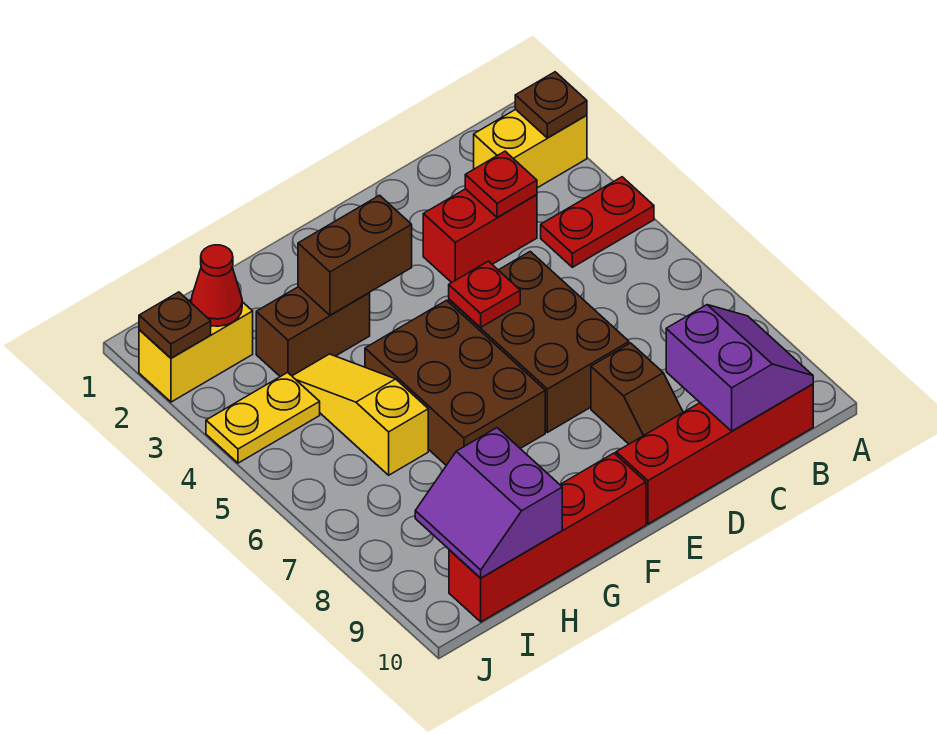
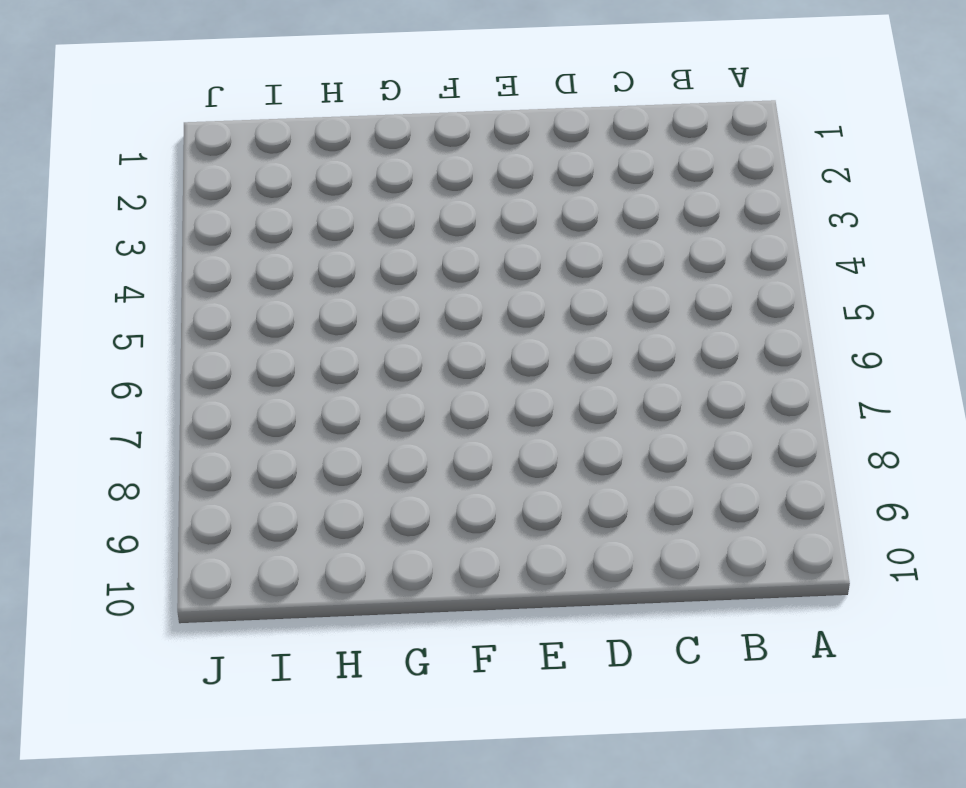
none -> yellow 1x2 brick [474,109,587,188]
none -> red 1x2 plate [541,177,654,267]
none -> red 1x4 brick [616,384,813,524]

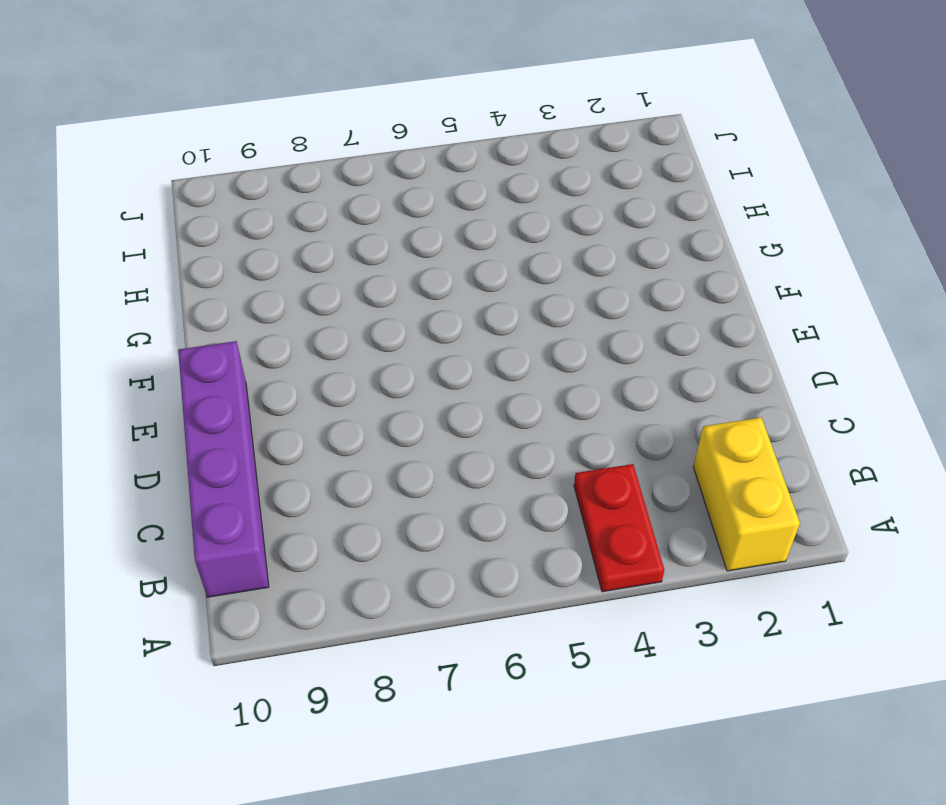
purple 1x4 brick [178,341,269,597] -> red 1x4 brick [616,384,813,524]
none -> red 1x2 brick [423,189,537,283]
none -> brown 2x3 brick [449,252,629,432]
none -> brown 1x2 slope [591,343,683,444]

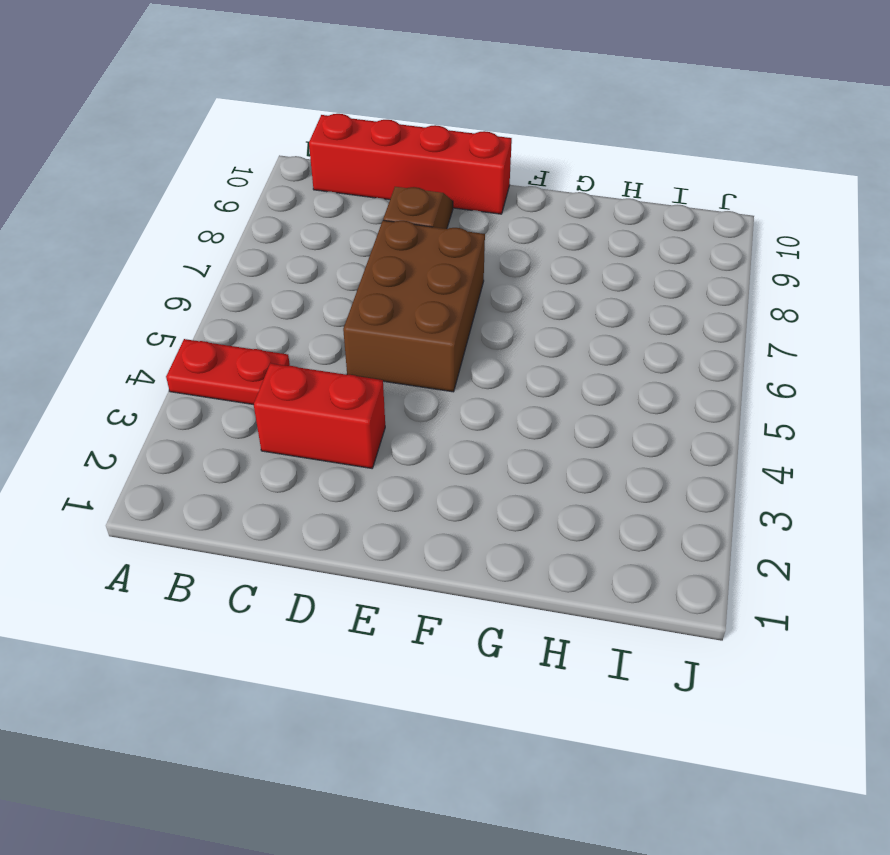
none -> yellow 1x2 brick [474,109,587,188]
none -> brown 2x3 brick [365,300,545,465]
none -> red 1x4 brick [449,453,646,622]

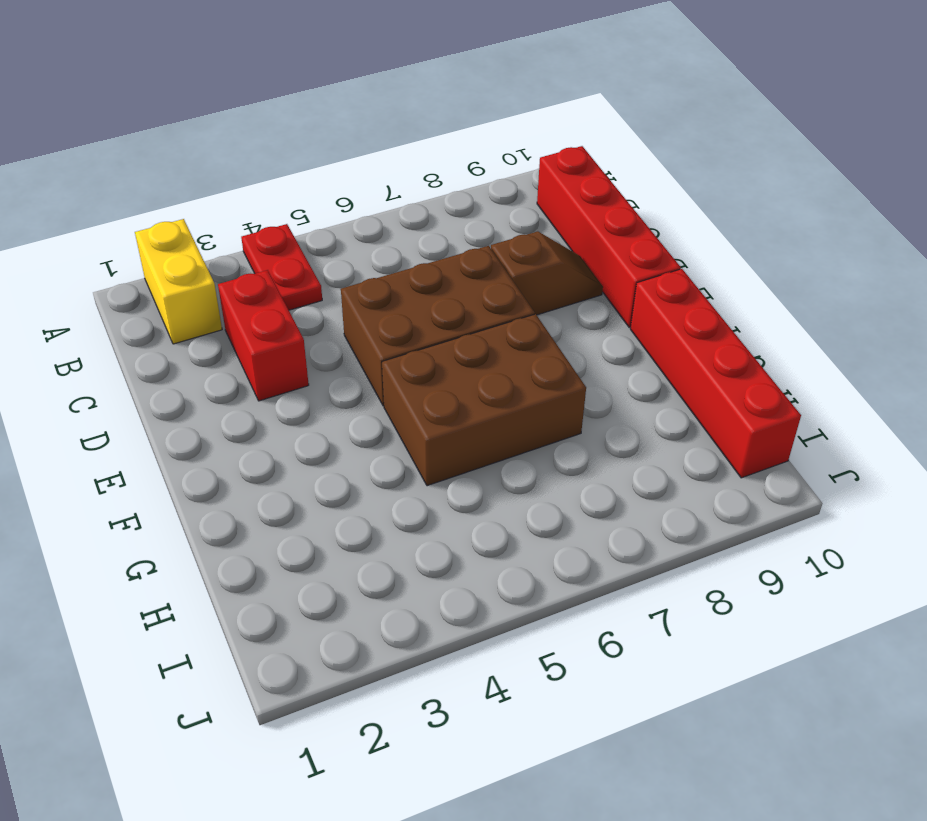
none -> brown 1x2 brick [256,287,370,377]
none -> yellow 1x3 slope [292,354,428,475]
none -> yellow 1x2 brick [139,299,253,402]

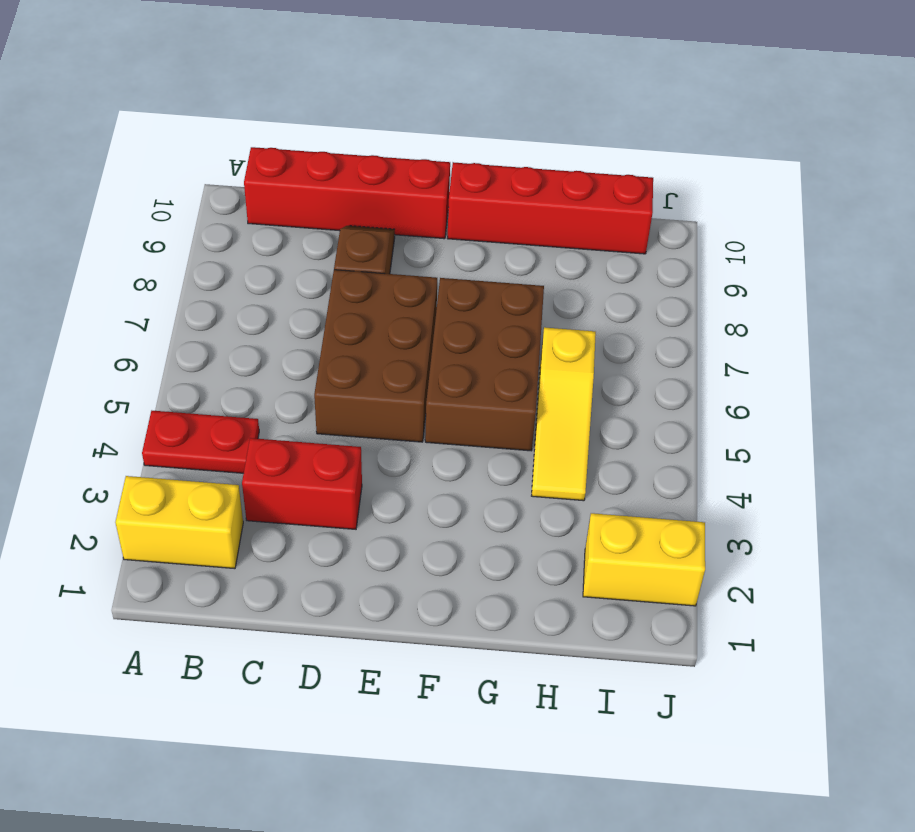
none -> brown 1x2 brick [256,287,370,377]
none -> yellow 1x2 plate [206,372,320,463]
none -> brown 1x1 plate [515,72,587,138]

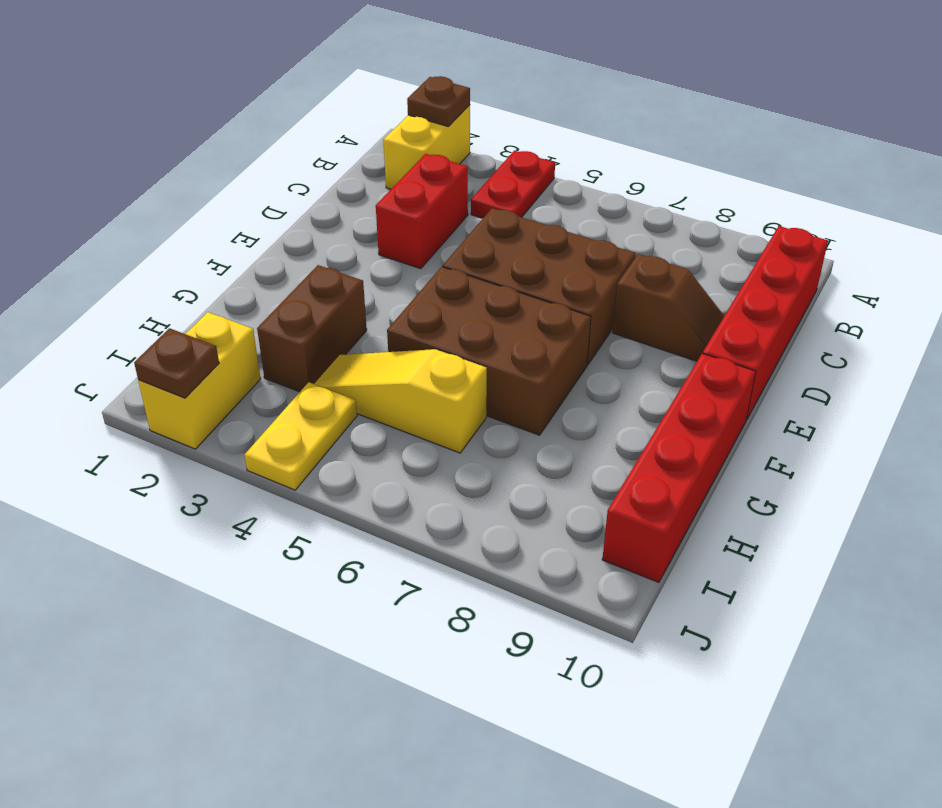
none -> purple 2x2 slope [666,305,813,431]
none -> red 1x1 plate [465,151,537,217]
none -> red 1x1 plate [449,261,520,327]

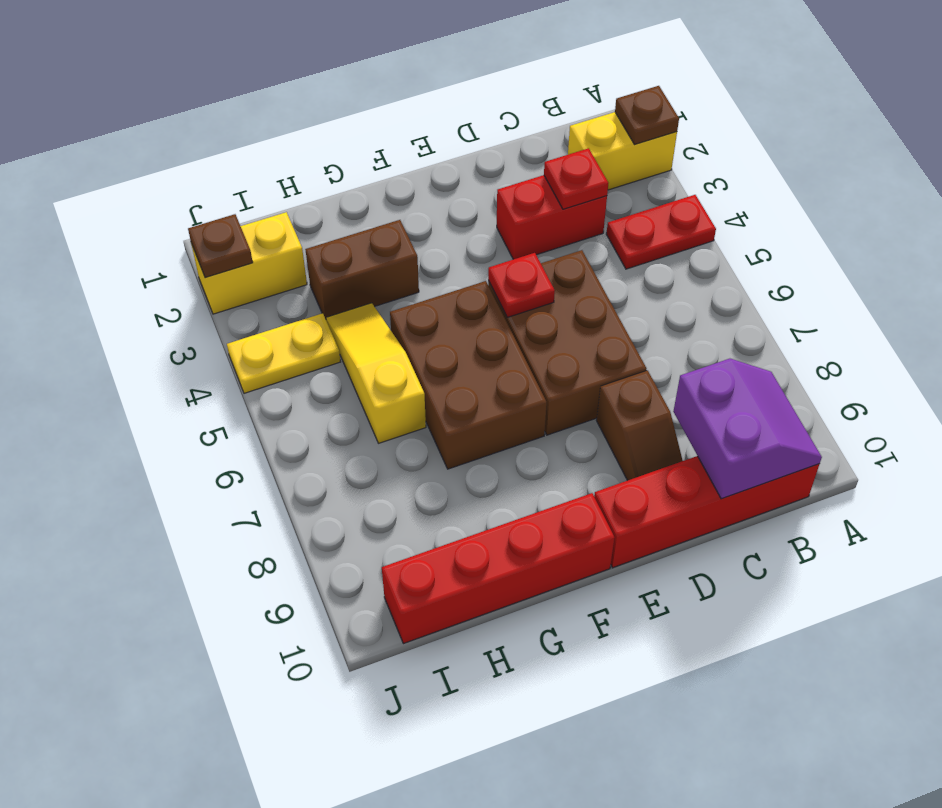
none -> brown 1x2 brick [298,195,412,315]
none -> purple 2x2 slope [415,428,562,578]
none -> red 1x1 cone [191,245,242,326]

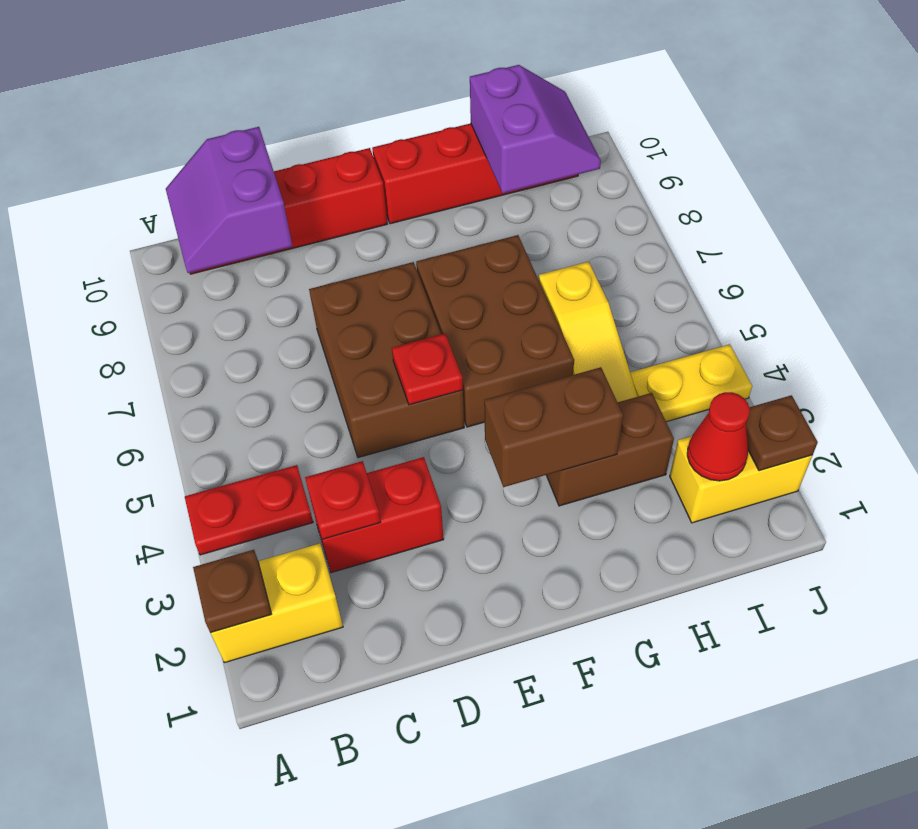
none -> brown 1x2 slope [591,343,683,444]

